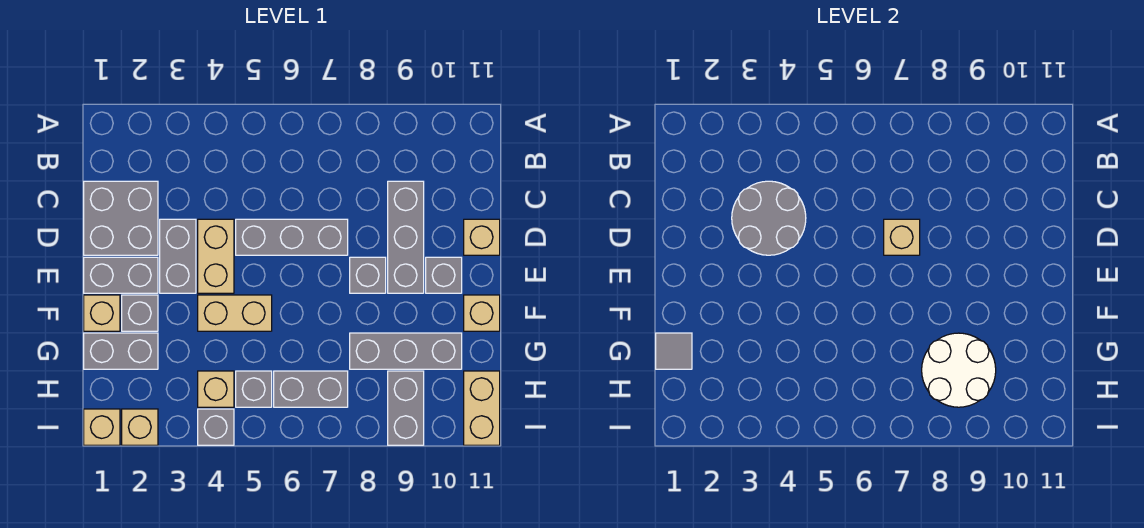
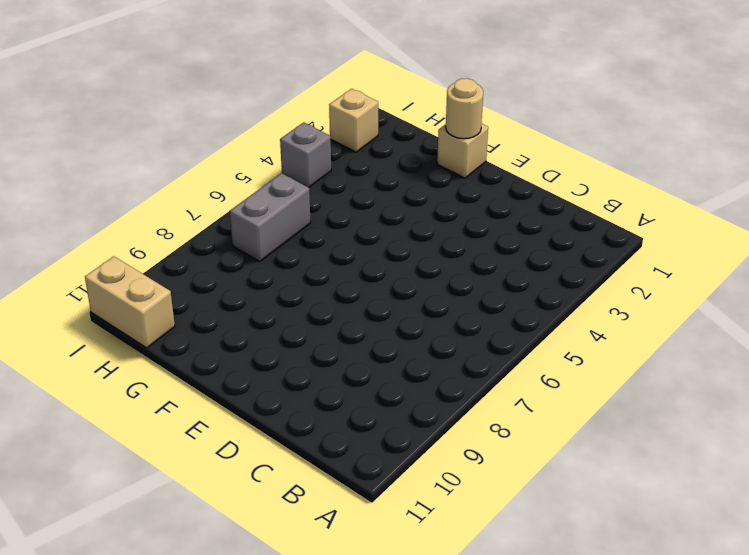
tan 1x1 round brick [446,78,483,139] -> none
none -> grey 2x2 brick [84,181,158,255]
none -> grey 1x3 brick [388,181,424,293]
none -> grey 1x2 brick [160,219,196,293]

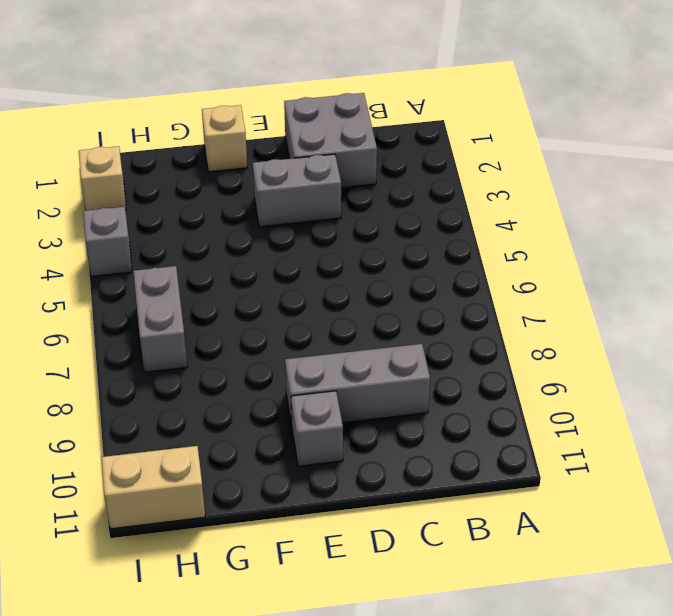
none -> tan 1x2 brick [198,219,234,293]
none -> grey 1x3 brick [236,219,348,255]
none -> tan 1x1 brick [464,219,500,255]

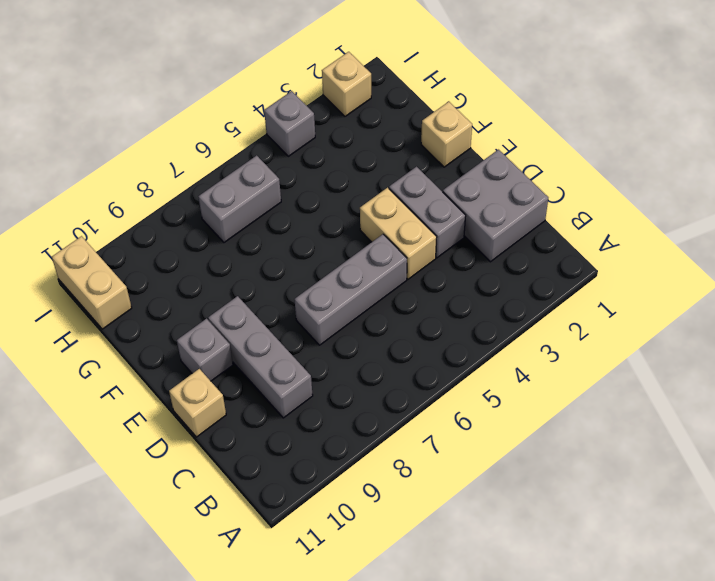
none -> grey 1x2 brick [84,257,158,293]
none -> grey 1x1 brick [350,257,386,293]
none -> grey 1x1 brick [122,295,158,331]

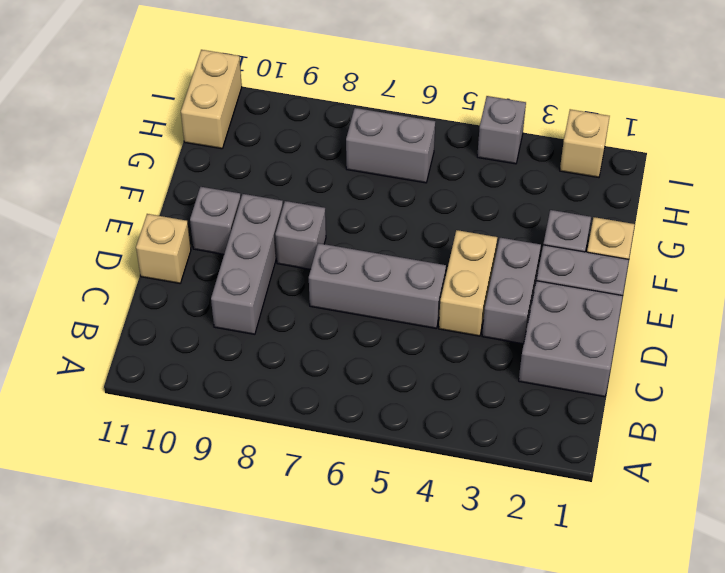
none -> tan 1x2 brick [198,295,272,331]
none -> tan 1x1 brick [464,295,500,331]
none -> grey 1x2 brick [84,333,158,369]

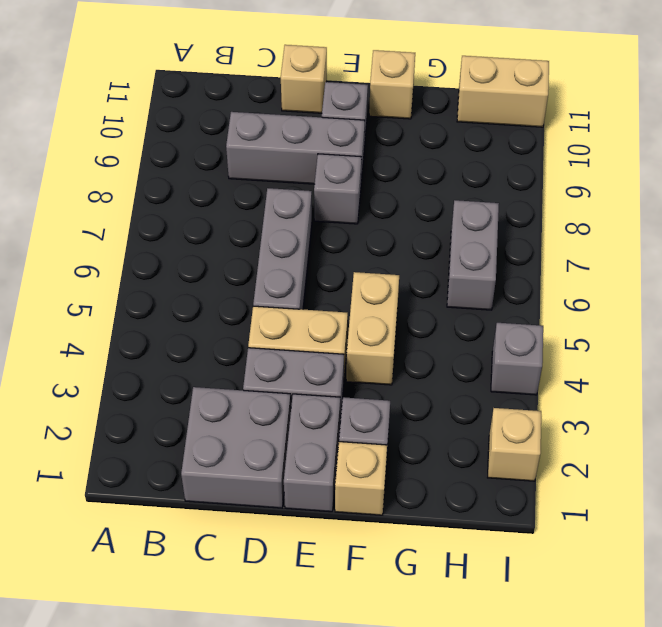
none -> grey 1x2 brick [84,333,158,369]
none -> grey 1x3 brick [350,333,462,369]
none -> tan 1x1 brick [198,371,234,407]

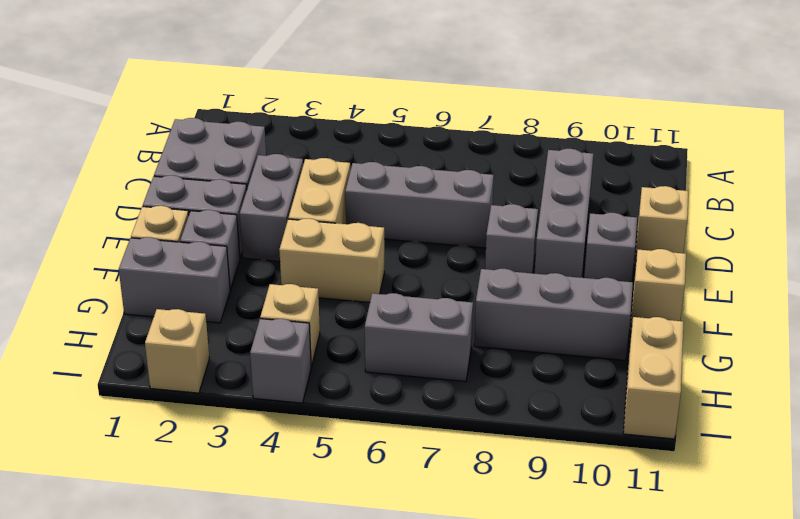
none -> grey 1x1 brick [236,371,272,407]
none -> grey 1x2 brick [388,371,424,445]
none -> tan 1x1 brick [84,409,120,445]

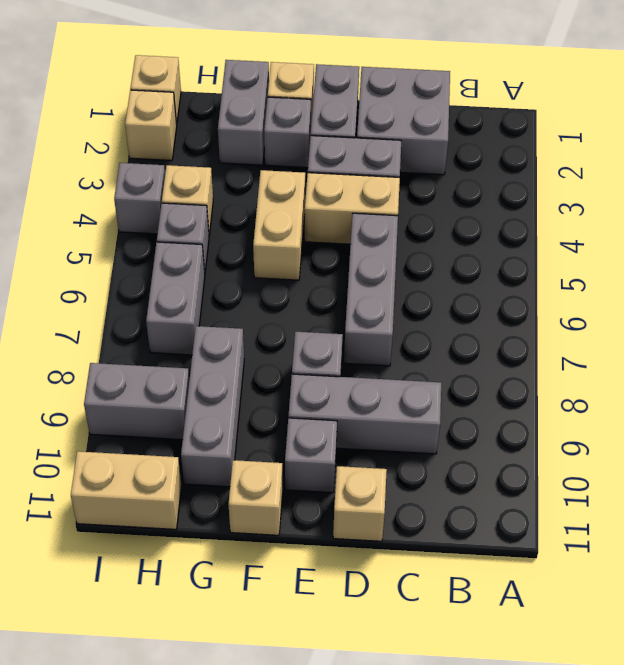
none -> grey 2x2 round brick [732,181,806,255]
none -> tan 1x1 brick [884,219,920,255]
none -> grey 1x1 tile [656,333,692,369]

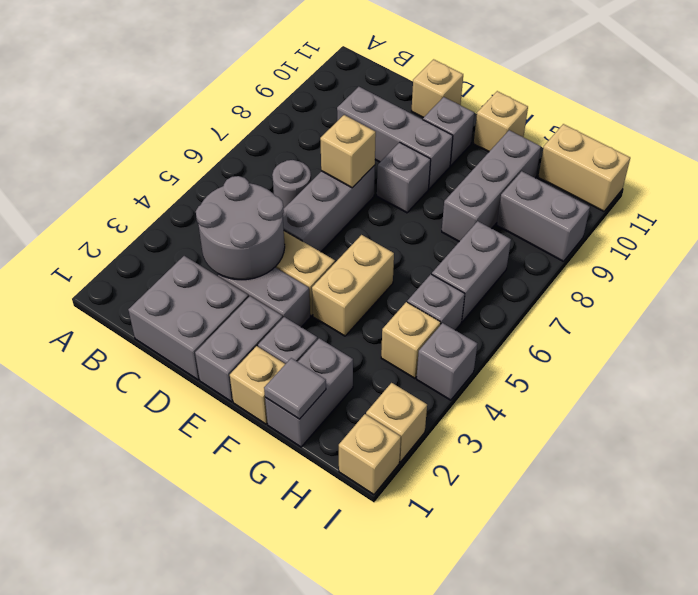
grey 1x1 round brick [272,160,311,209] -> none
none -> white 2x2 round brick [922,333,996,407]

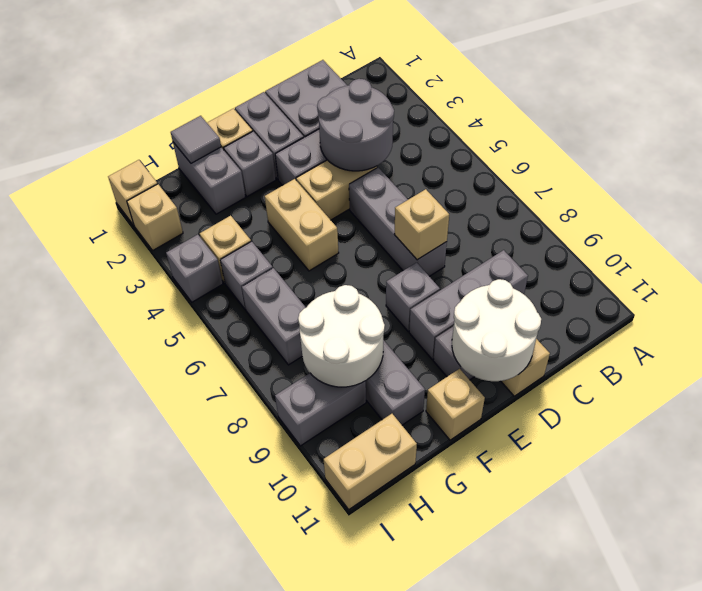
white 2x2 round brick [452,279,541,381] -> none

